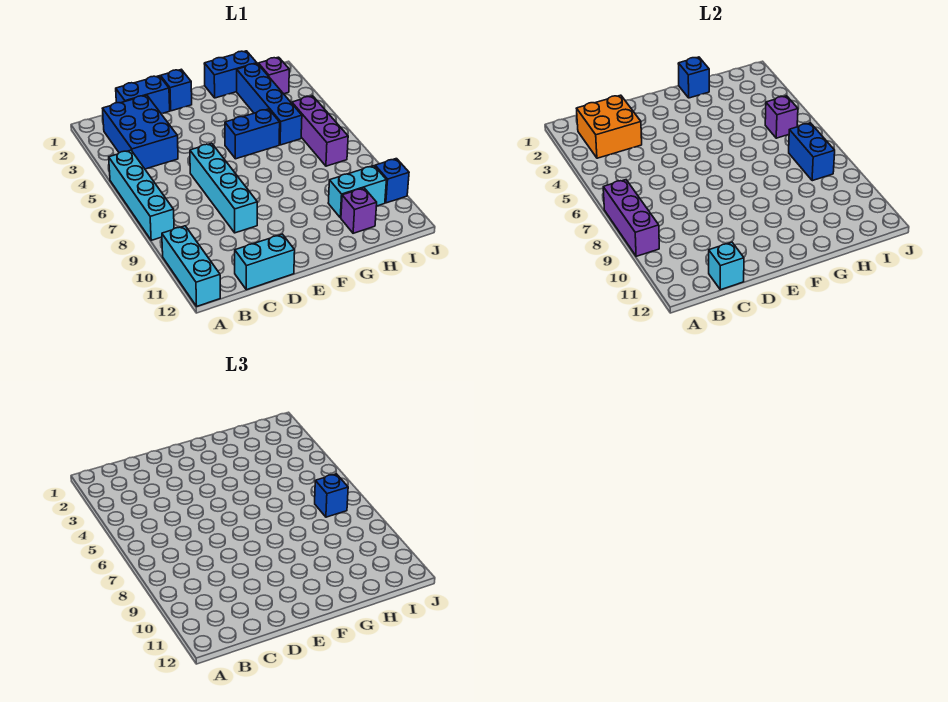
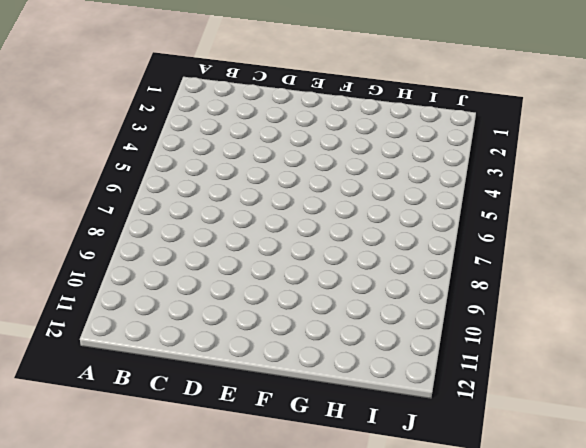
none -> cyan 1x4 brick [109,150,174,240]
none -> cyan 1x3 brick [162,226,220,306]
none -> blue 2x3 brick [103,95,178,169]

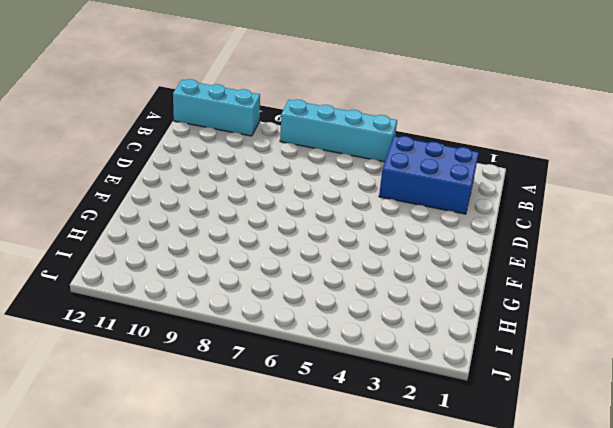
none -> blue 1x2 brick [116,76,170,113]
none -> cyan 1x2 brick [235,234,295,290]
none -> cyan 1x4 brick [190,143,257,233]

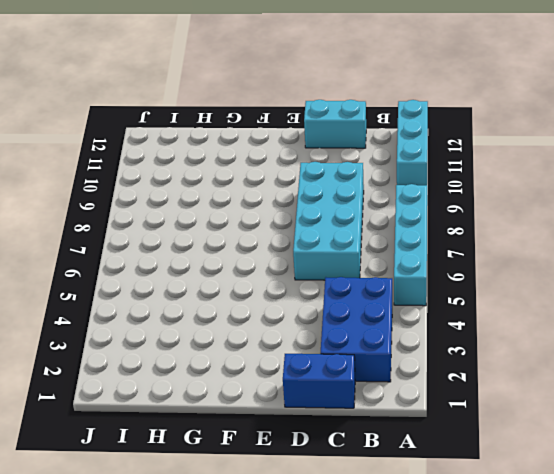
cyan 2x4 brick [293,162,364,280] -> cyan 1x4 brick [190,143,257,233]
none -> blue 1x1 brick [161,69,192,111]
none -> blue 1x2 brick [225,109,280,159]
none -> blue 1x2 brick [204,51,257,98]

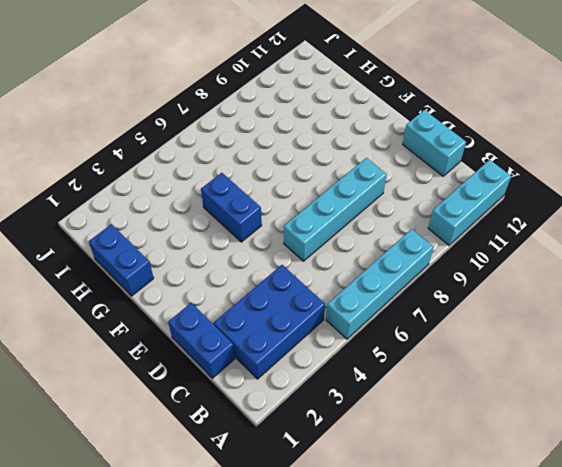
none -> blue 1x1 brick [161,69,192,111]
none -> blue 1x4 brick [237,64,302,145]
none -> cyan 1x2 brick [328,166,386,218]

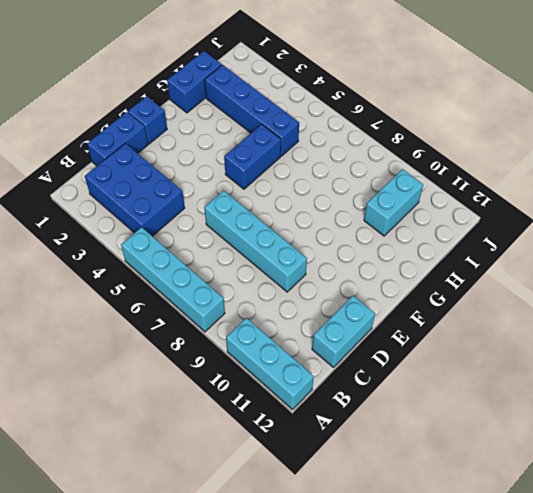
none -> purple 1x1 brick [341,188,377,233]
none -> purple 1x1 brick [258,57,289,94]
none -> purple 1x3 brick [292,96,348,166]

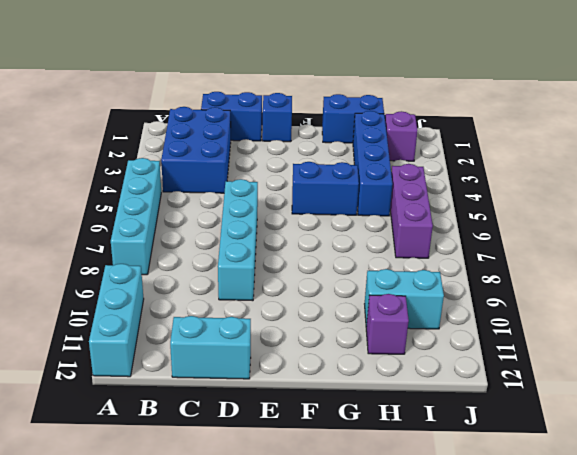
none -> blue 1x1 brick [375,159,409,203]
none -> purple 1x3 brick [603,180,659,256]
none -> orange 2x2 brick [577,95,642,158]

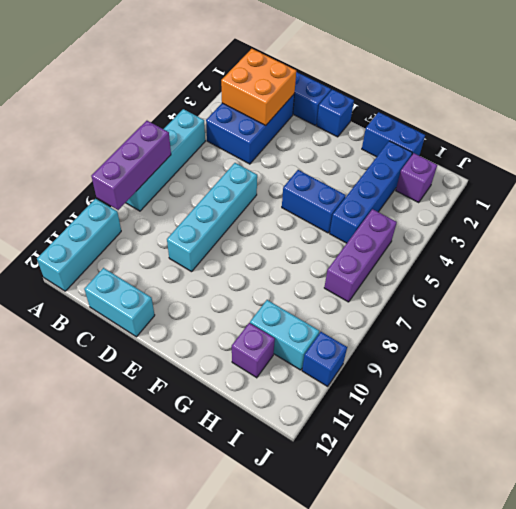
none -> cyan 1x1 brick [709,242,744,290]
none -> blue 1x1 brick [678,57,709,98]
none -> purple 1x1 brick [765,96,798,138]

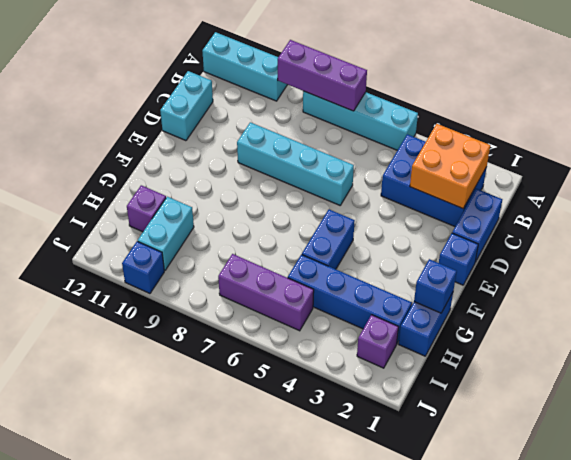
none -> cyan 1x1 brick [709,242,744,290]
none -> purple 1x1 brick [765,96,798,138]
none -> blue 1x2 brick [789,123,835,181]

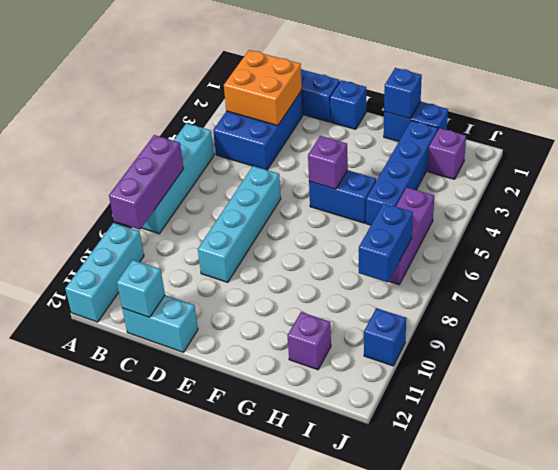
purple 1x1 brick [308,136,348,189] -> purple 1x1 brick moved to [765,96,798,138]
none -> cyan 1x2 brick [328,166,386,218]
none -> blue 1x1 brick [315,474,348,517]

